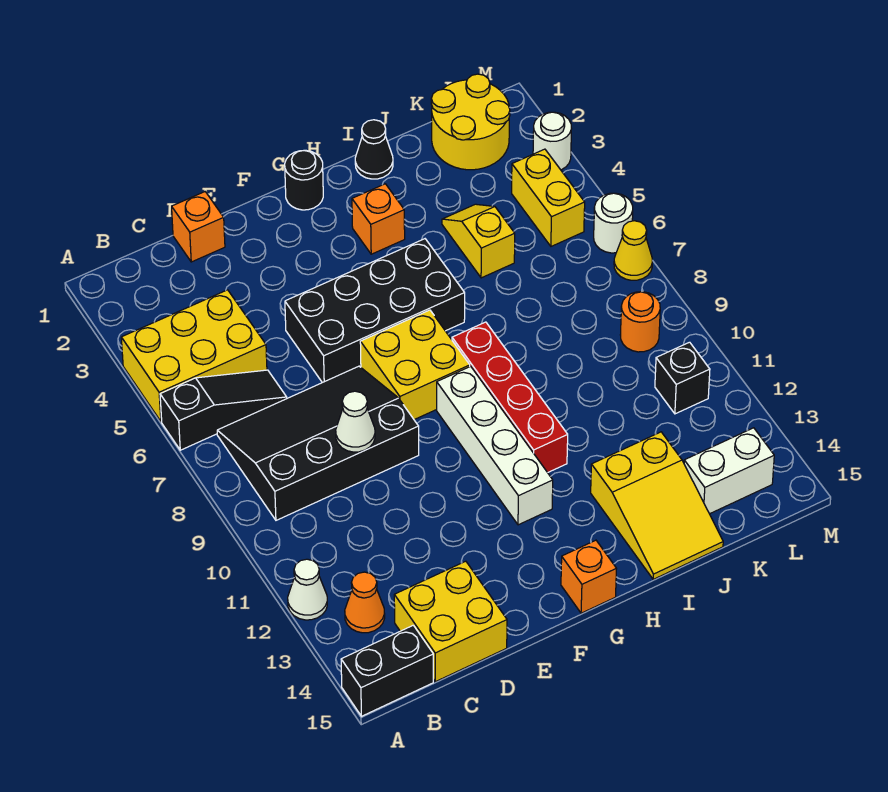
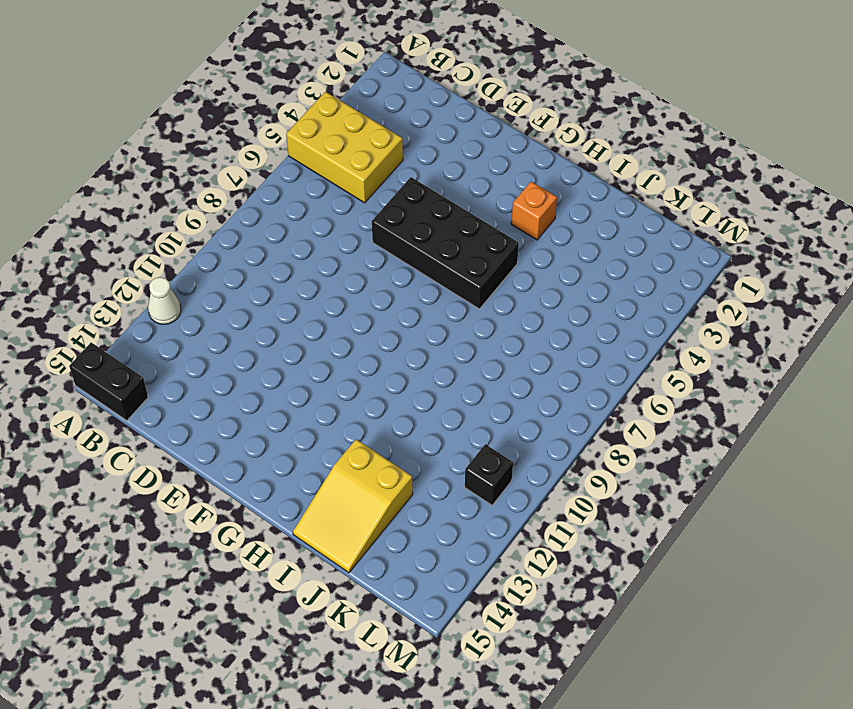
none -> black 1x3 slope [160,370,287,450]
none -> black 3x4 slope [217,366,419,520]
none -> orange 1x1 cone [345,572,385,633]

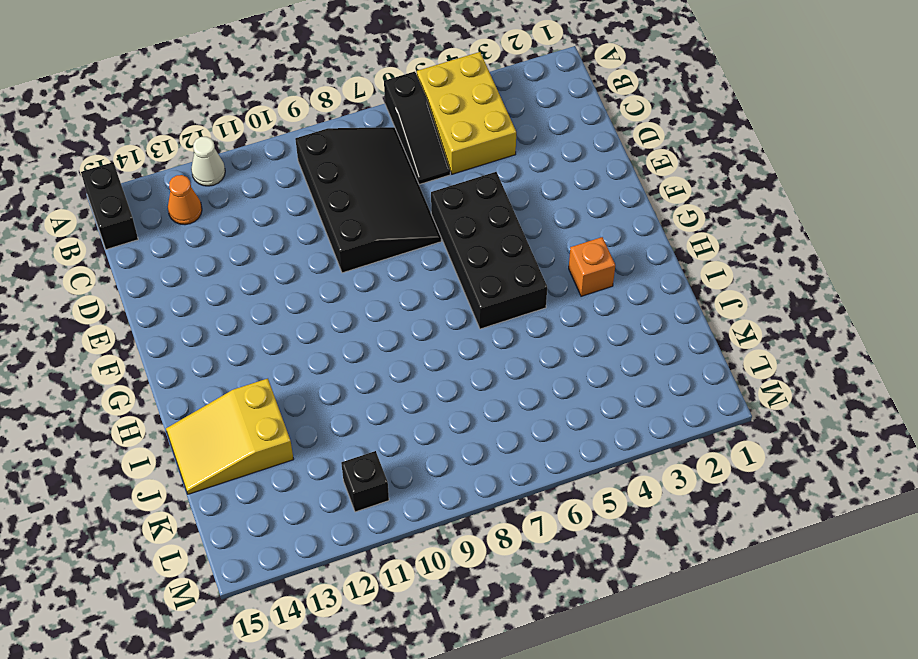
none -> yellow 2x2 brick [394,561,507,682]
none -> orange 1x1 brick [172,192,225,262]
none -> yellow 2x2 brick [360,310,470,420]

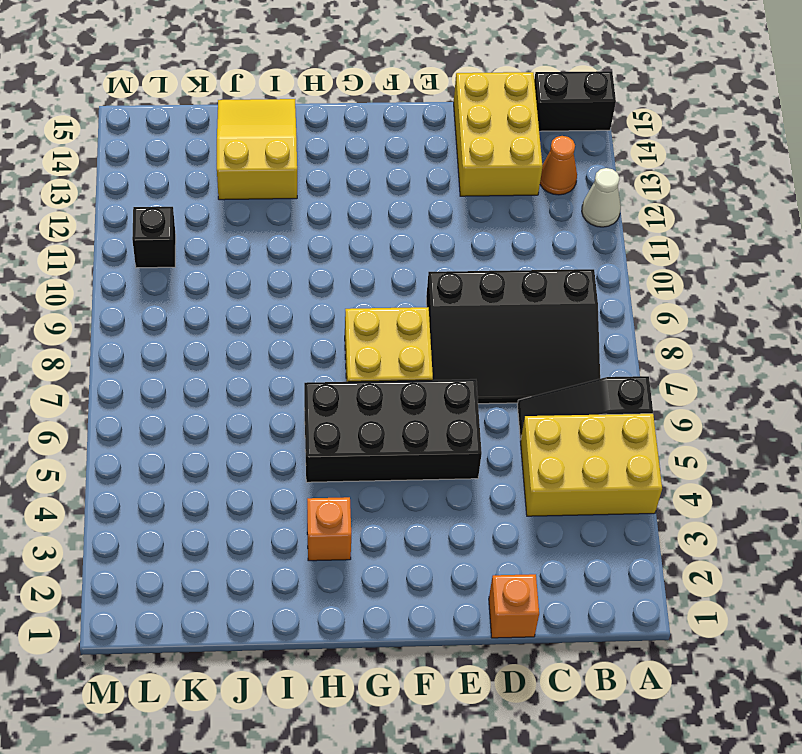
yellow 2x3 brick [454,72,543,196] -> yellow 2x2 brick [394,561,507,682]
none -> black 1x1 round brick [285,150,323,210]
none -> white 1x4 brick [437,366,553,525]
none -> orange 1x1 brick [561,540,617,613]

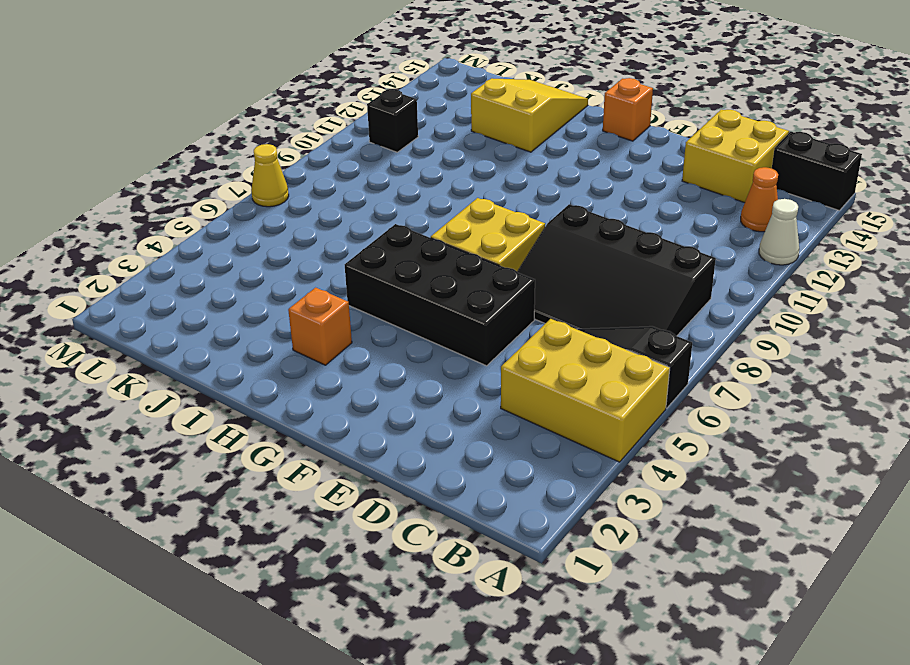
none -> orange 1x1 brick [172,192,225,262]
none -> black 1x1 round brick [285,150,323,210]
none -> white 1x4 brick [437,366,553,525]

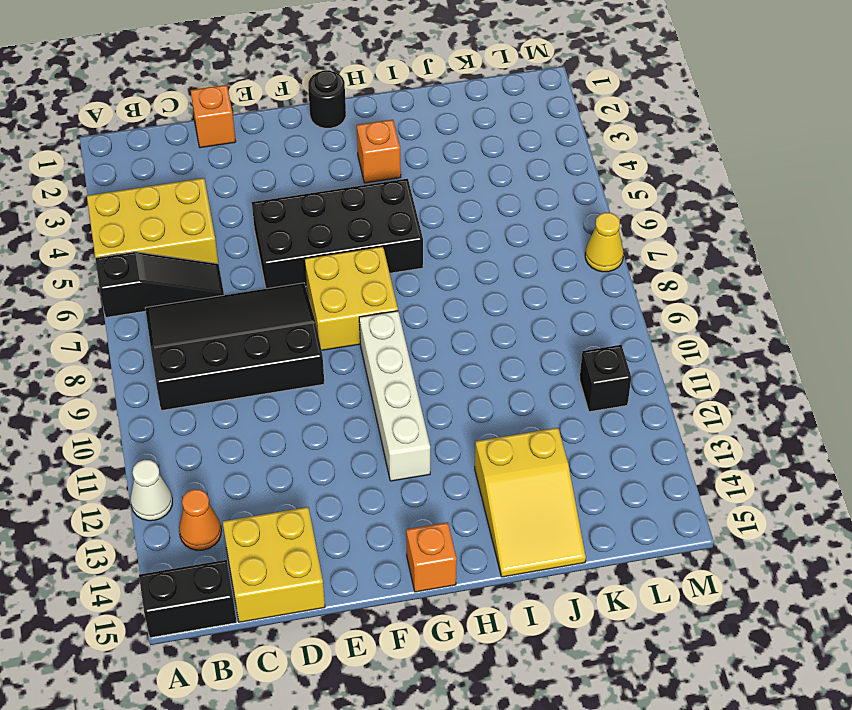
none -> red 1x4 brick [452,322,568,473]
none -> black 1x1 cone [355,120,393,179]
none -> yellow 1x2 slope [442,204,515,278]

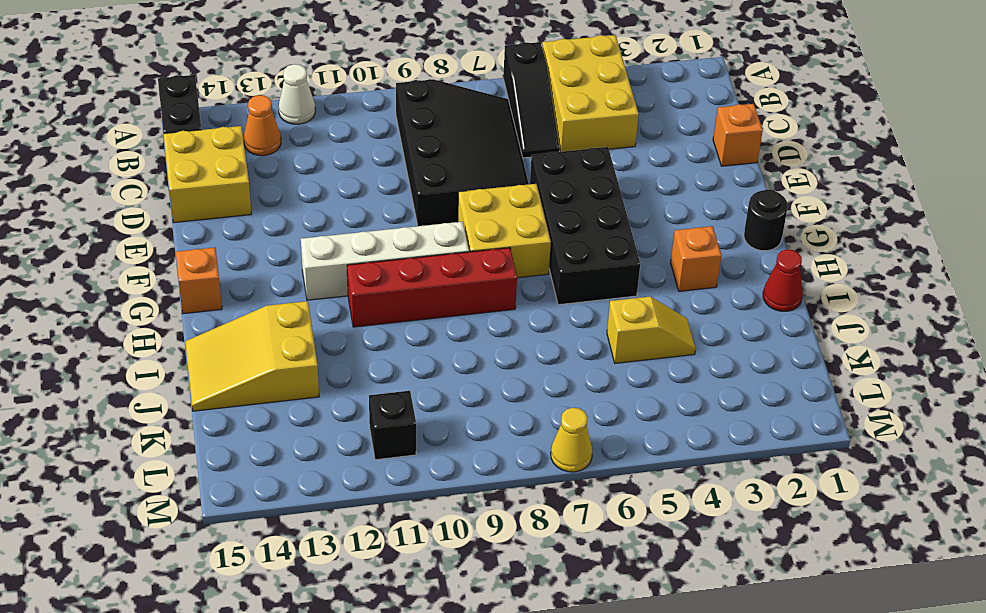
red 1x1 cone [763,249,803,311] -> black 1x1 cone [355,120,393,179]
none -> yellow 2x2 round brick [431,74,510,170]
none -> white 1x2 brick [684,428,774,514]
none -> yellow 1x2 brick [512,149,585,246]

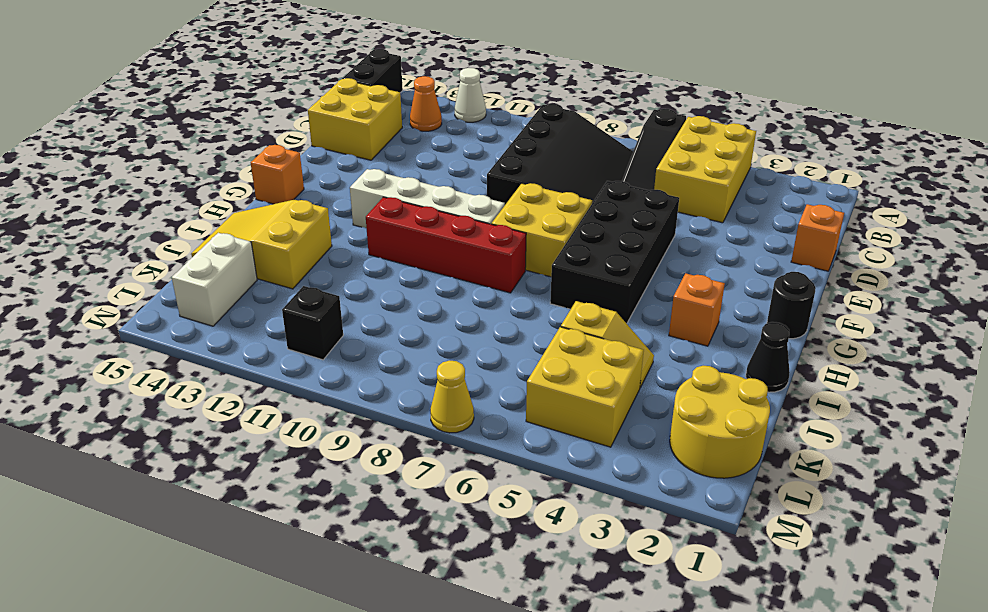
yellow 2x2 brick [526,327,644,447] -> yellow 1x2 brick [512,149,585,246]
none -> orange 1x1 round brick [620,292,660,352]
none -> white 1x1 round brick [533,112,572,170]
none -> white 1x1 round brick [594,193,633,253]

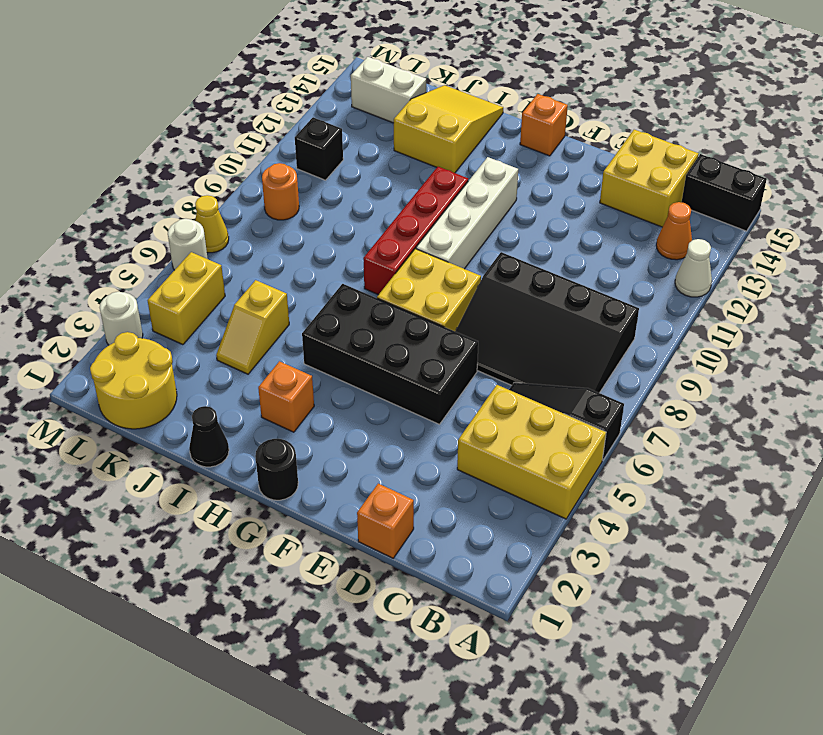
none -> white 1x1 cone [336,391,375,452]

